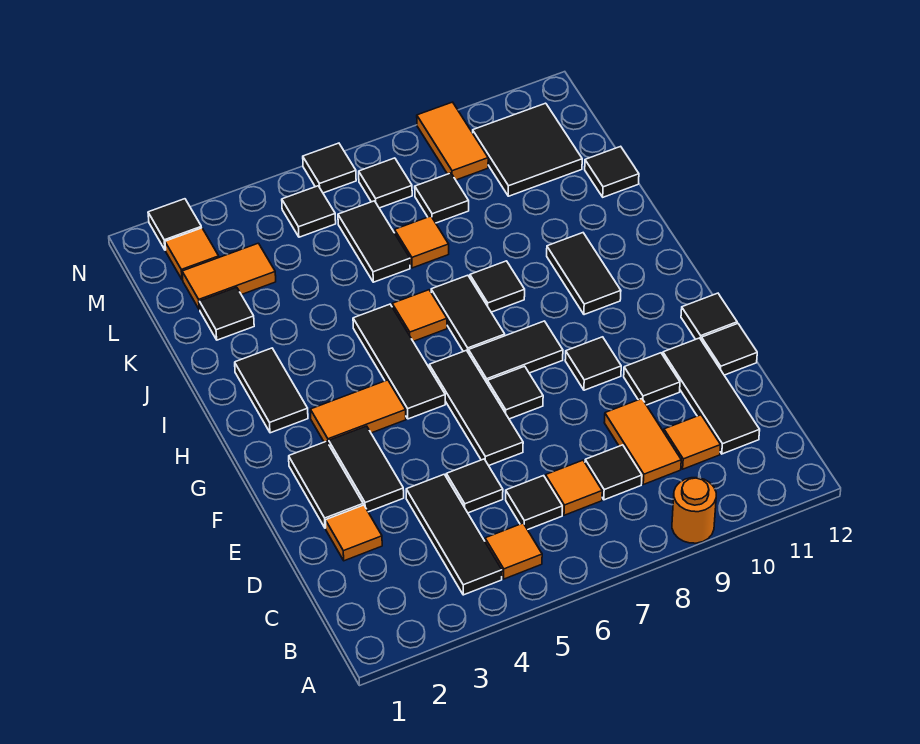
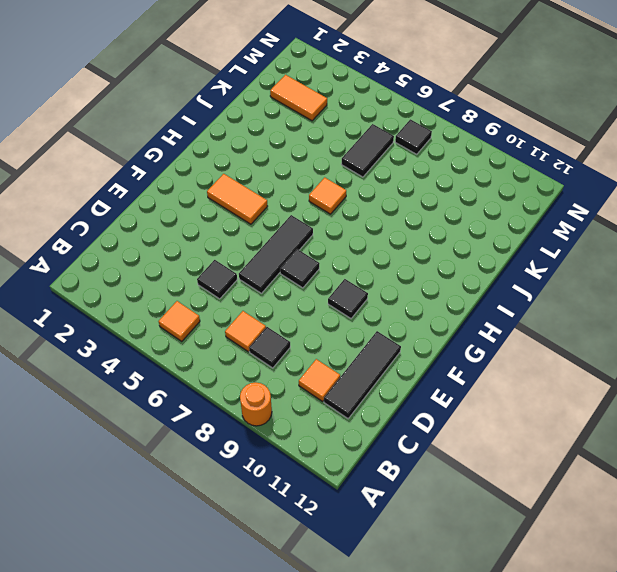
none -> black 1x3 tile [406,474,502,595]
none -> black 1x1 tile [506,476,562,530]
none -> orange 1x2 tile [604,399,681,484]
none -> orange 1x1 tile [326,505,382,561]

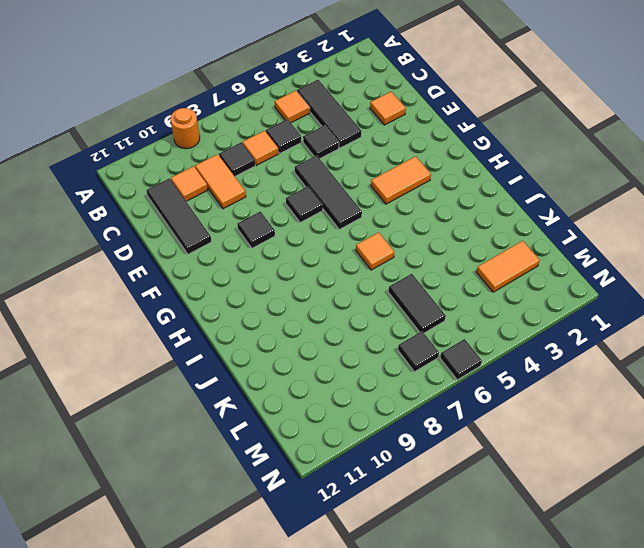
none -> black 1x2 tile [289,441,363,528]
none -> black 1x2 tile [329,426,404,512]
none -> black 1x1 tile [624,353,680,405]
none -> black 1x1 tile [701,324,757,375]

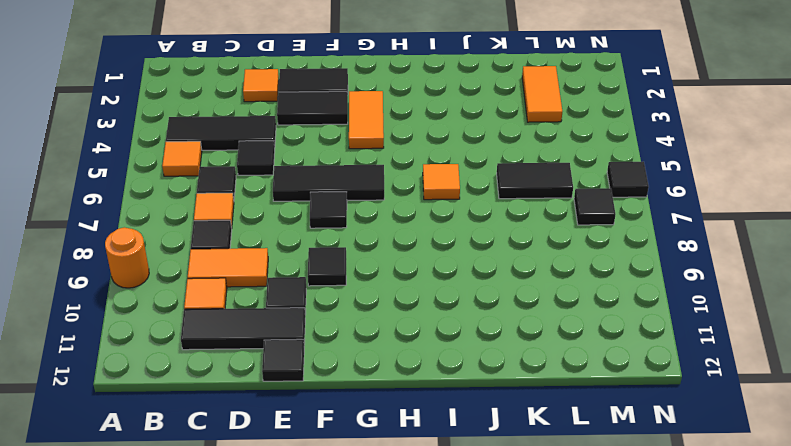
none -> black 1x1 tile [681,293,737,339]
none -> black 1x3 tile [353,304,445,419]
none -> black 1x2 tile [469,321,563,382]
none -> black 1x2 tile [235,348,308,433]

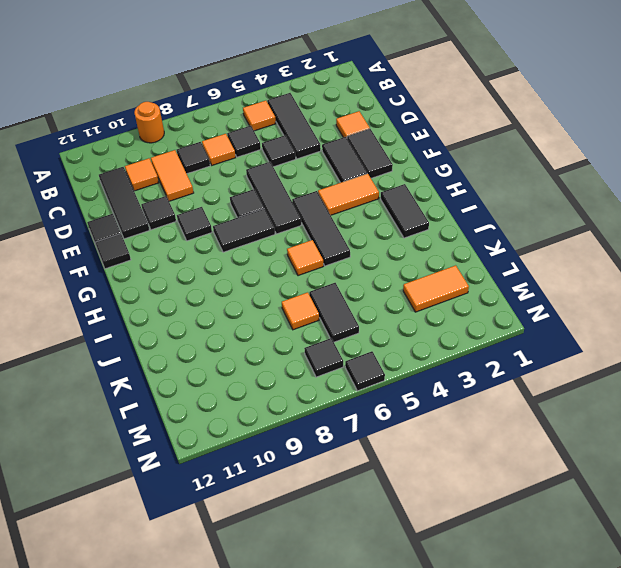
none -> black 1x2 tile [431,275,505,353]
none -> black 1x2 tile [547,233,621,315]
none -> black 1x1 tile [470,261,525,312]
none -> black 1x1 tile [200,287,254,340]

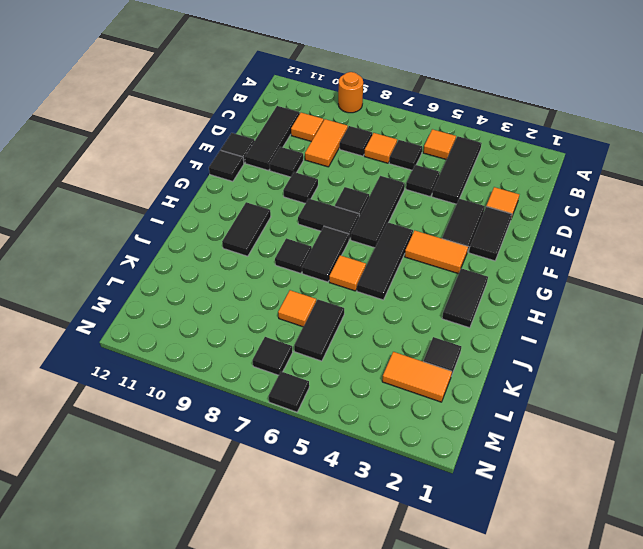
none -> black 1x1 tile [585,146,639,197]
none -> black 1x1 tile [415,173,469,223]
none -> black 2x2 tile [473,103,582,196]
none -> orange 1x1 tile [165,228,219,280]

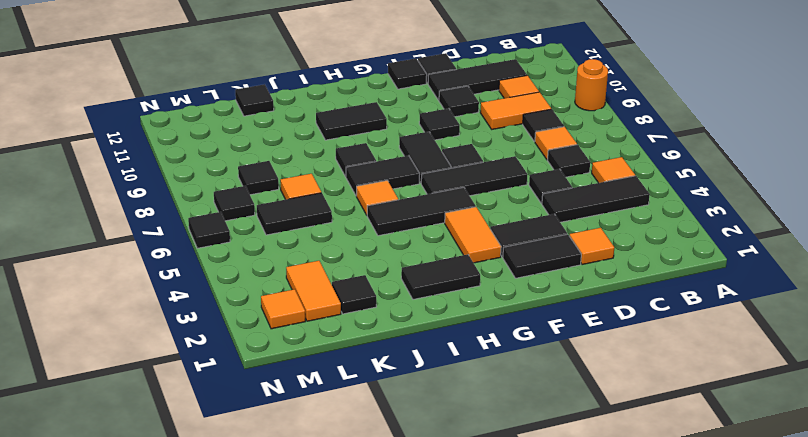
none -> black 2x2 tile [473,103,582,196]
none -> black 1x1 tile [282,186,336,237]
none -> orange 1x2 tile [417,102,488,180]
none -> black 1x1 tile [148,199,201,250]

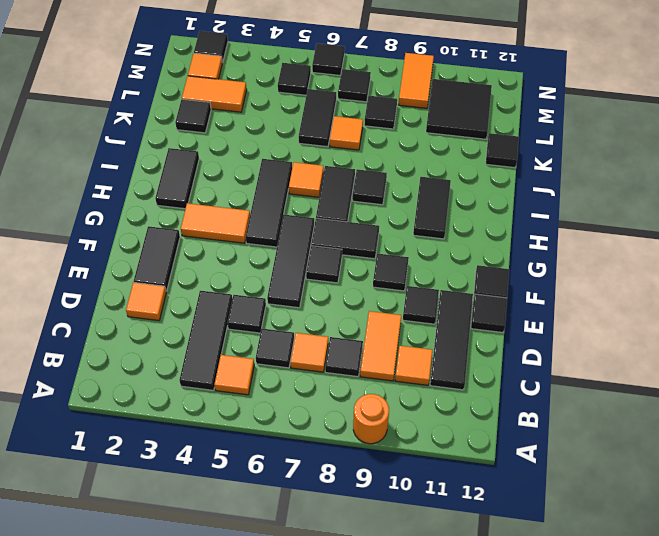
none -> black 1x2 tile [329,426,404,512]

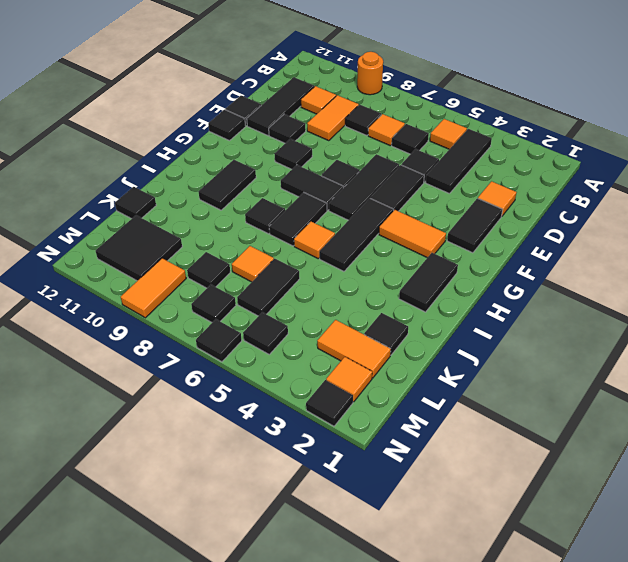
black 1x2 tile [370,165,424,211] -> black 1x2 tile moved to [329,426,404,512]

